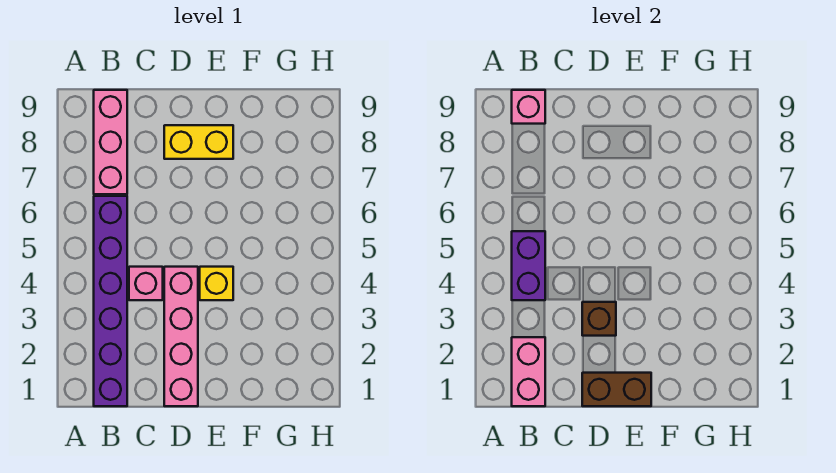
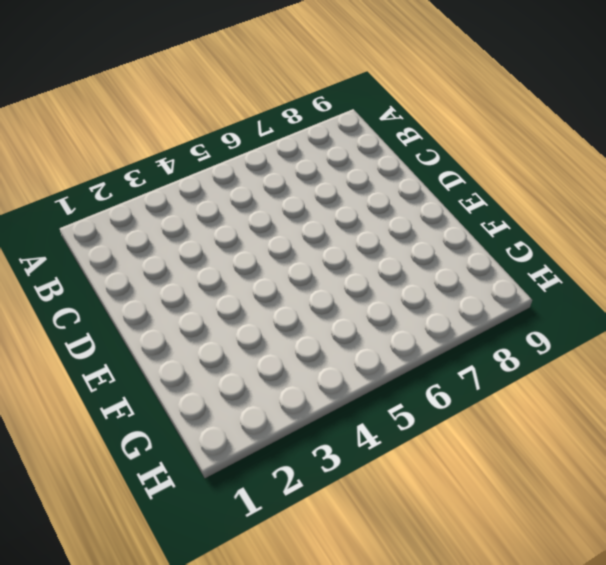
none -> purple 1x6 brick [94,196,127,406]
none -> pink 1x3 brick [94,90,127,194]

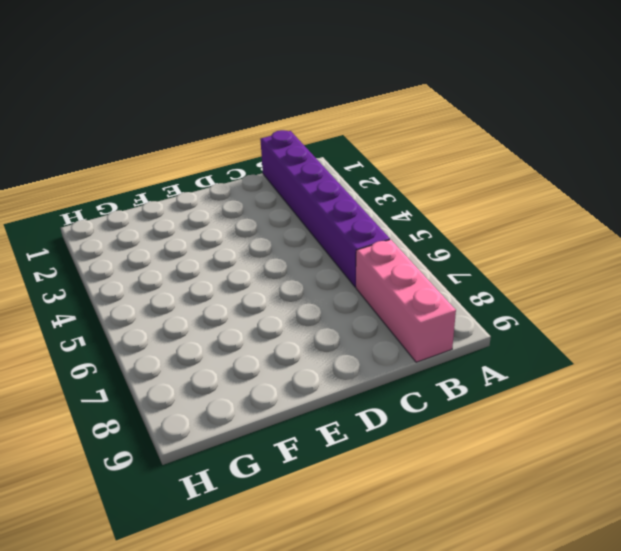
none -> pink 1x1 brick [129,267,163,300]
none -> pink 1x4 brick [164,267,198,406]

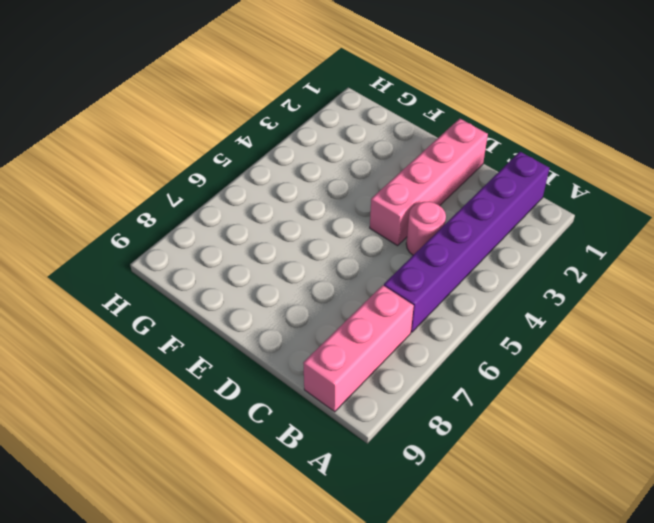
pink 1x1 round brick [406,201,446,255] -> pink 1x1 brick [129,267,163,300]
none -> yellow 1x2 brick [164,125,233,159]
none -> yellow 1x1 brick [200,267,233,300]

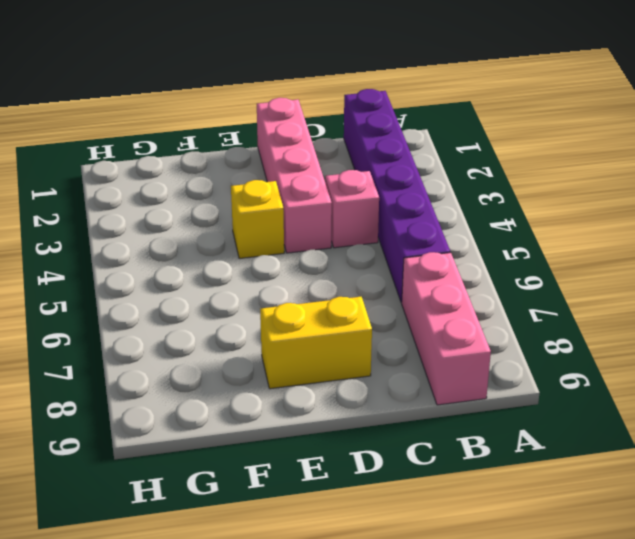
none -> pink 1x2 brick [512,337,545,406]
none -> purple 1x2 brick [512,231,545,300]

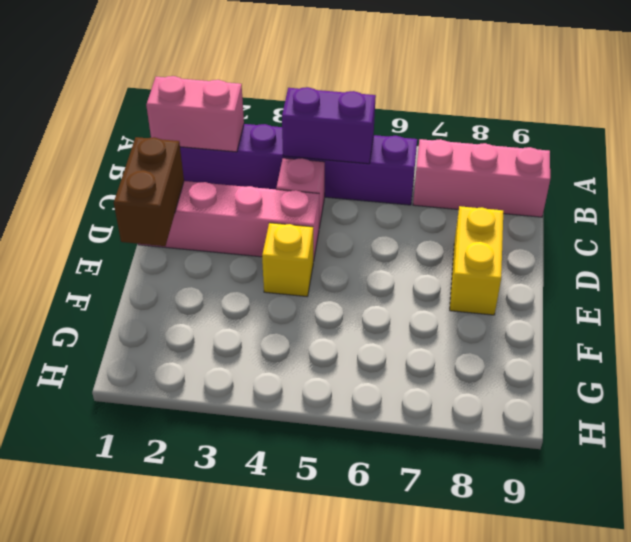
none -> pink 1x1 brick [512,90,545,124]
none -> brown 1x1 brick [582,302,616,336]

